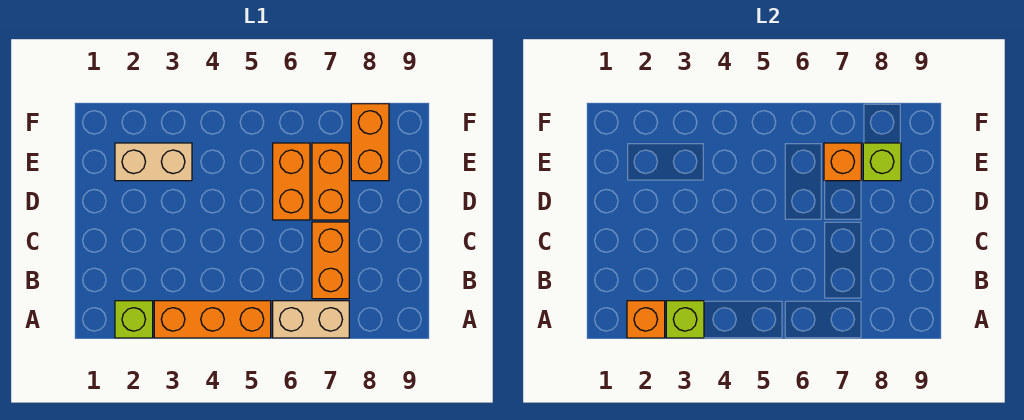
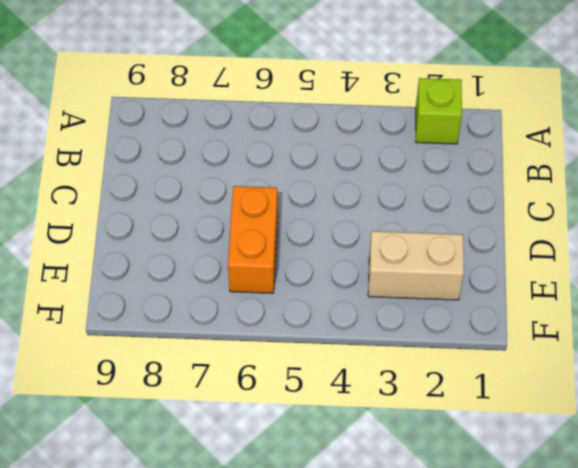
none -> orange 1x3 brick [154,301,271,338]
none -> tan 1x2 brick [273,301,349,338]
none -> orange 1x2 brick [312,222,349,299]

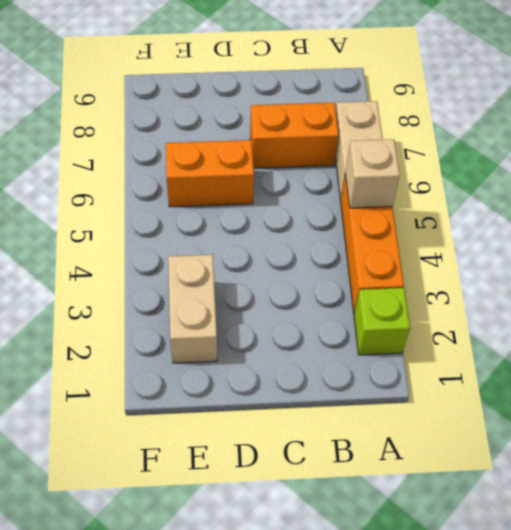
tan 1x1 brick [345,139,400,208] -> none
none -> orange 1x2 brick [312,143,349,220]
none -> orange 1x2 brick [351,104,389,181]
none -> orange 1x1 brick [627,301,665,338]

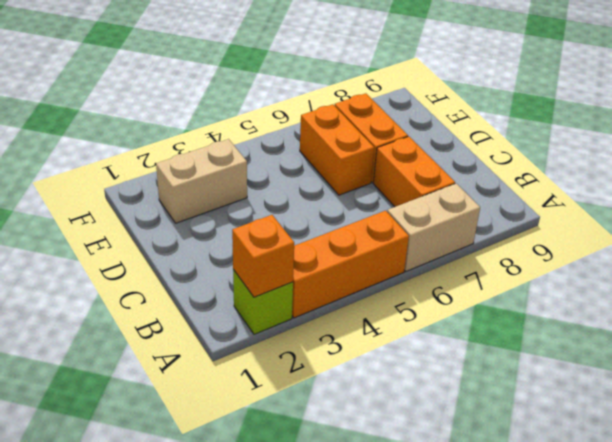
none -> orange 1x2 brick [351,104,389,181]
none -> lime 1x1 brick [666,301,704,338]
none -> orange 1x1 brick [824,143,861,181]

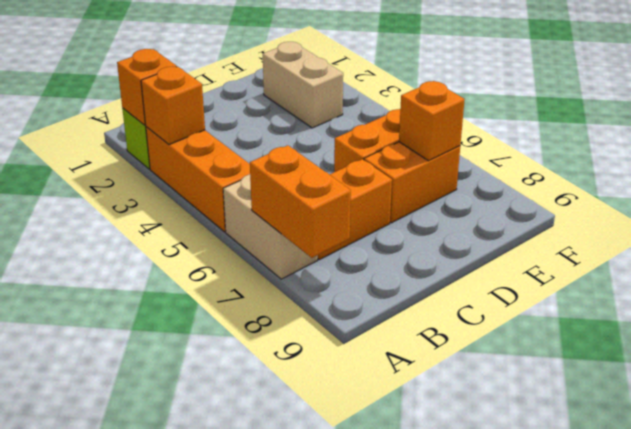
orange 1x1 brick [141,67,205,145] -> lime 1x1 brick [666,301,704,338]
orange 1x2 brick [250,145,351,258] -> orange 1x2 brick turned to [351,104,389,181]
none -> lime 1x1 brick [863,143,901,181]

